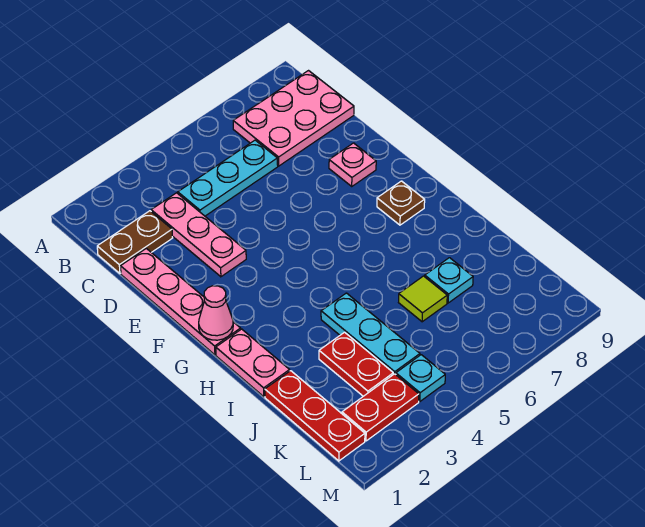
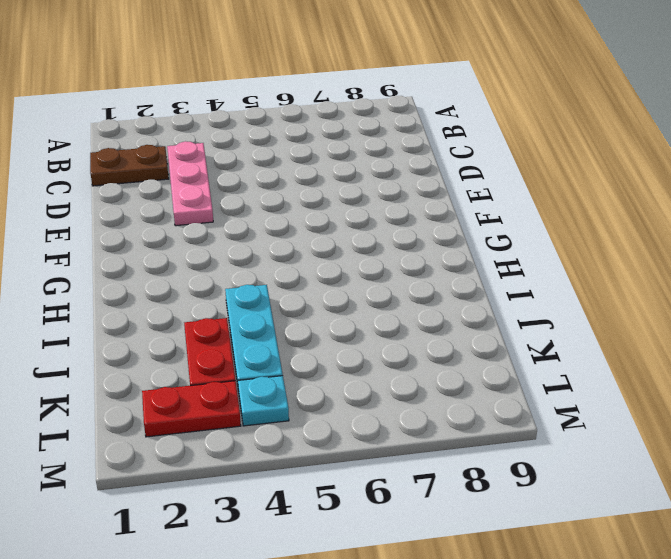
none -> pink 2x3 plate [233,71,354,166]
none -> cyan 1x3 plate [178,140,278,216]
none -> pink 1x4 plate [121,248,241,355]

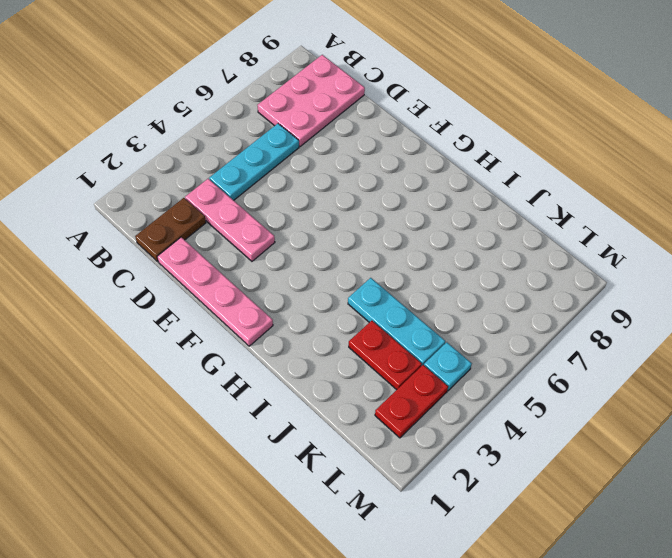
none -> pink 1x1 plate [329,143,376,186]
none -> brown 1x1 plate [377,181,425,225]
none -> pink 1x2 plate [216,329,290,397]

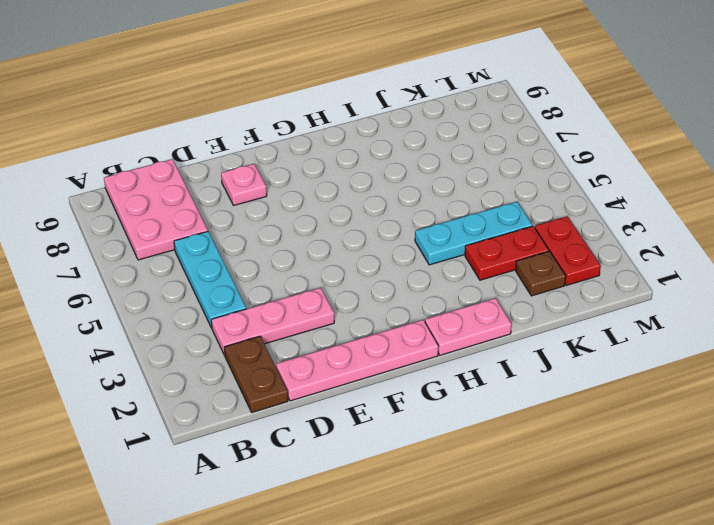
brown 1x1 plate [516,251,566,296] -> brown 1x1 plate moved to [377,181,425,225]
none -> red 1x3 plate [265,371,365,461]
none -> lime 1x1 tile [399,276,447,322]
none -> cyan 1x1 plate [425,258,473,303]

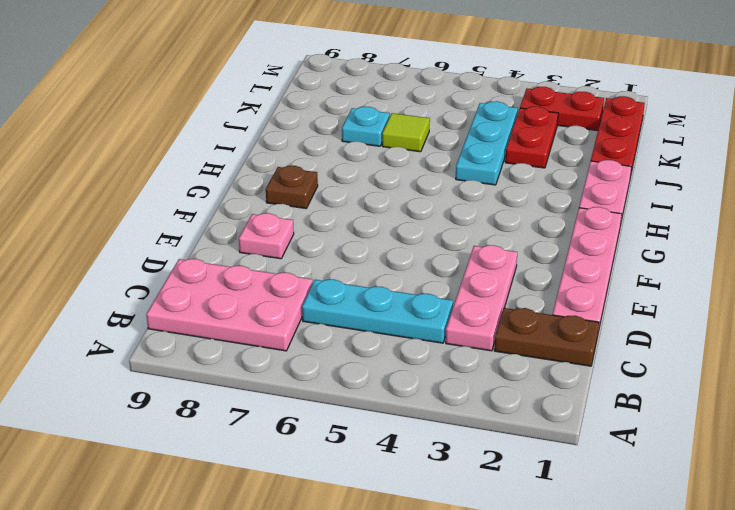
none -> cyan 1x1 plate [396,355,445,402]
none -> pink 1x1 cone [199,286,233,340]

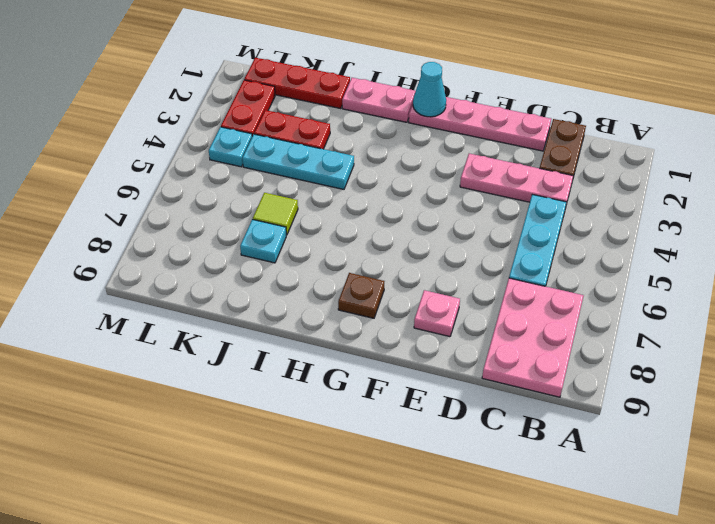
cyan 1x1 cone [413,62,446,117] -> pink 1x1 cone [199,286,233,340]

